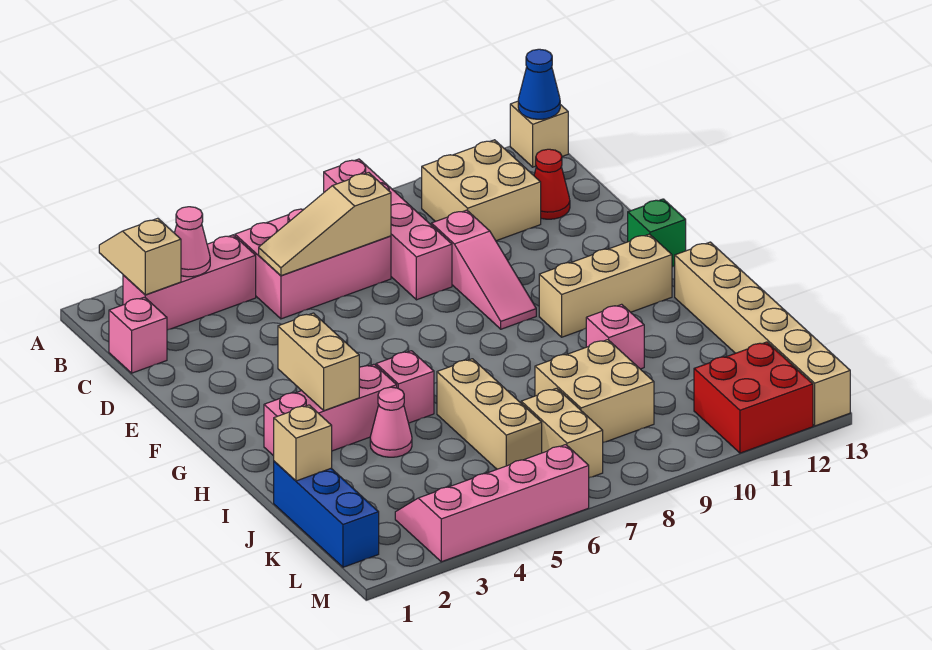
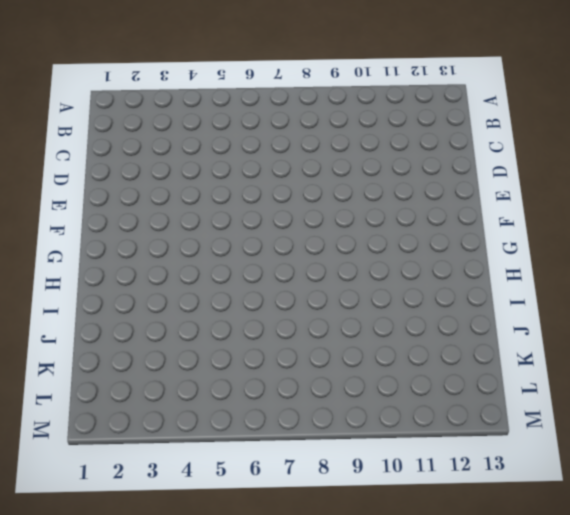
none -> pink 1x4 brick [324,159,452,300]
none -> tan 1x1 brick [510,101,568,167]
none -> pink 1x3 brick [123,235,256,330]

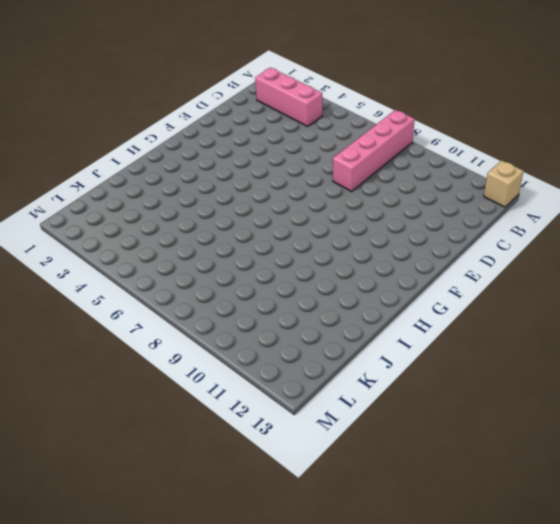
none -> pink 2x3 brick [235,209,391,319]
none -> tan 2x2 brick [422,140,541,241]
none -> pink 1x1 brick [109,297,167,373]

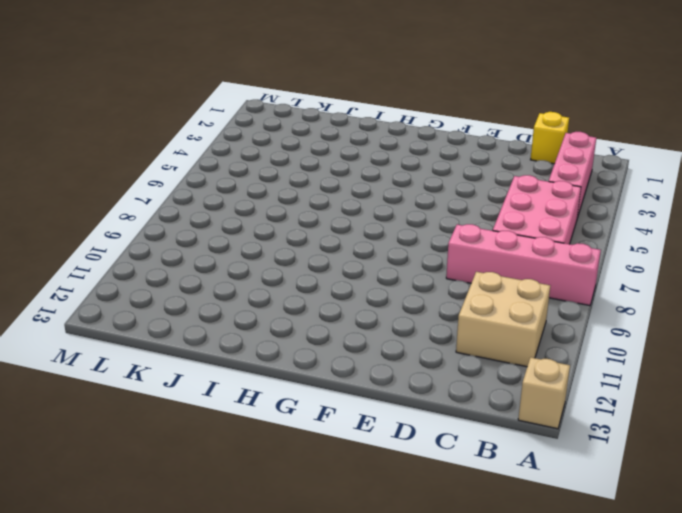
yellow 1x1 brick [531,112,569,164] -> pink 1x1 brick [109,297,167,373]
none -> red 1x1 cone [534,149,570,219]
none -> pink 1x3 slope [431,210,536,329]
none -> green 1x1 brick [628,199,686,267]

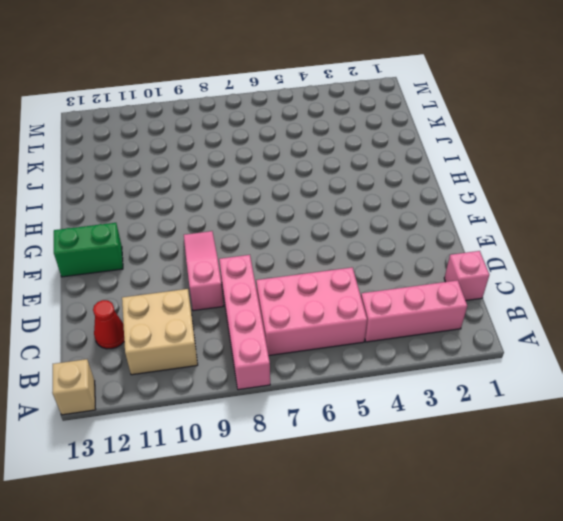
green 1x2 brick [54,223,123,277] -> green 1x1 brick [628,199,686,267]
none -> tan 1x3 brick [539,234,672,337]
none -> pink 1x3 brick [264,364,397,456]
none -> pink 1x1 brick [376,351,434,423]

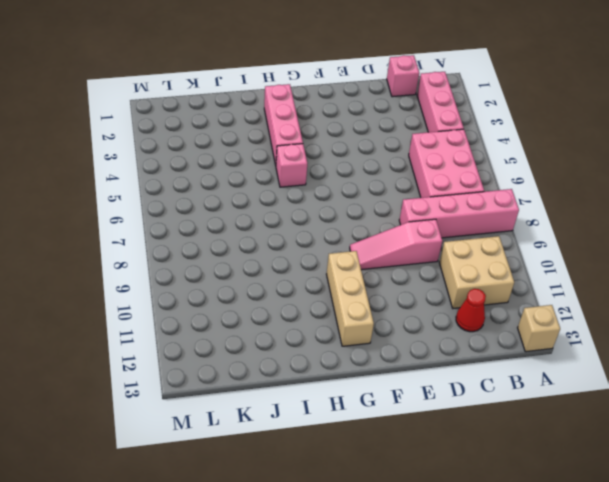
none -> green 1x1 brick [628,199,686,267]
none -> tan 1x6 brick [675,242,850,426]
none -> pink 1x1 cone [370,387,412,457]

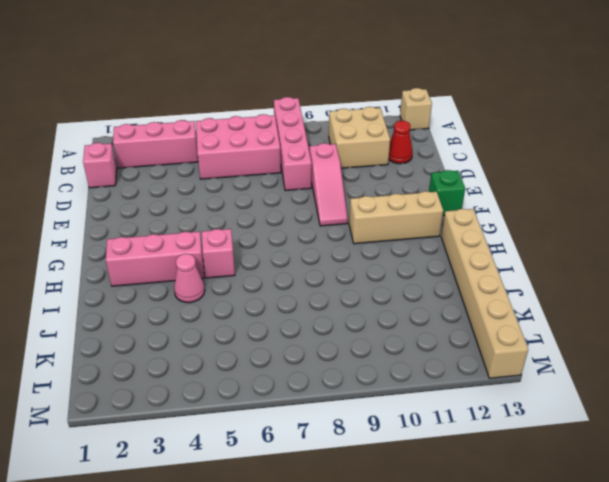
none -> tan 1x3 brick [437,359,542,469]
none -> pink 1x1 brick [586,304,644,369]
none -> blue 1x3 brick [274,461,379,567]

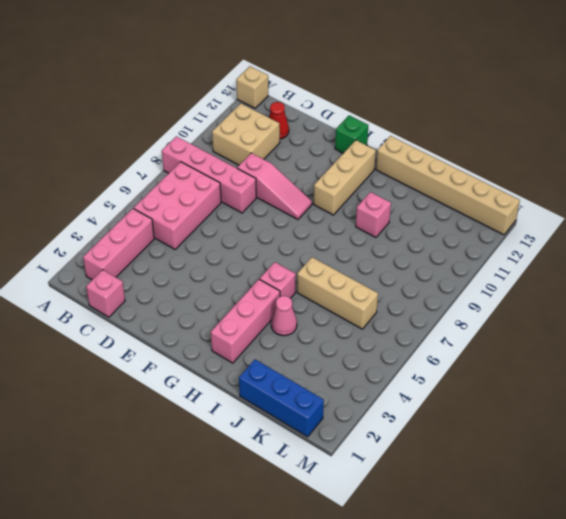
none -> tan 2x2 brick [535,340,654,442]
none -> tan 1x2 brick [521,388,603,478]
none -> pink 2x4 slope [395,445,589,562]

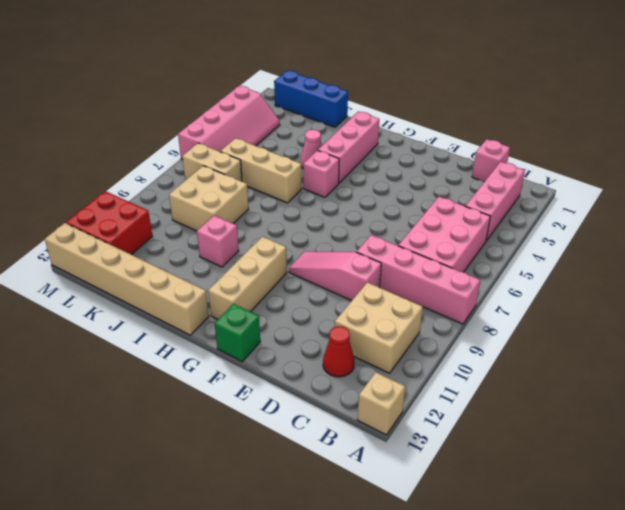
none -> tan 1x2 slope [99,218,181,295]
none -> blue 1x1 cone [518,49,560,119]
none -> pink 1x1 cone [175,207,210,277]

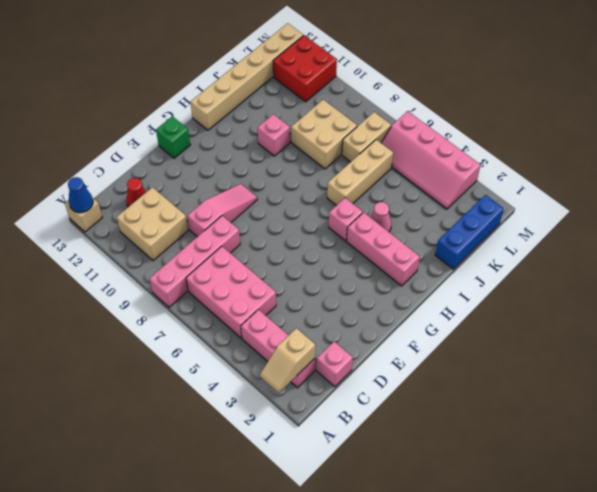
none -> tan 1x3 brick [539,234,672,337]
none -> pink 1x1 cone [175,207,210,277]
none -> tan 1x3 slope [259,173,391,276]

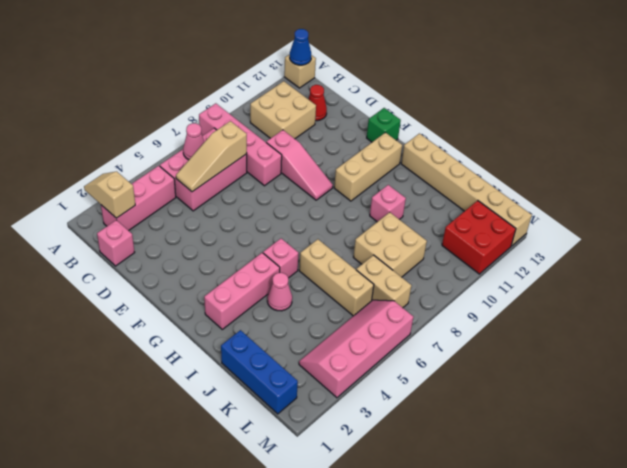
pink 1x1 cone [183,123,204,160] -> pink 1x1 cone moved to [175,207,210,277]
none -> tan 1x2 brick [278,313,359,411]
none -> tan 1x1 brick [274,405,332,481]

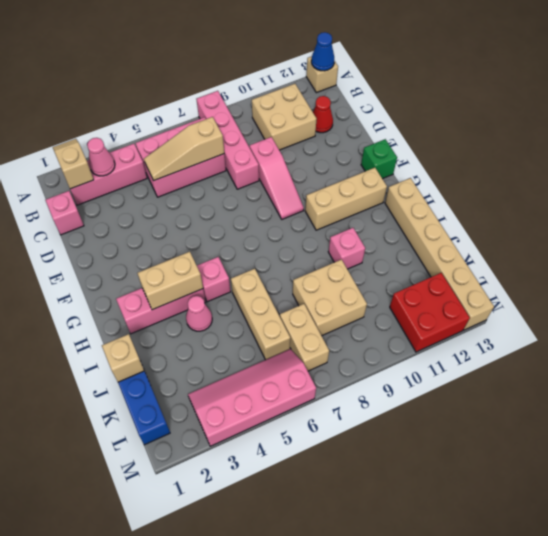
tan 1x2 brick [137,252,203,310] -> tan 1x2 brick turned to [278,313,359,411]

